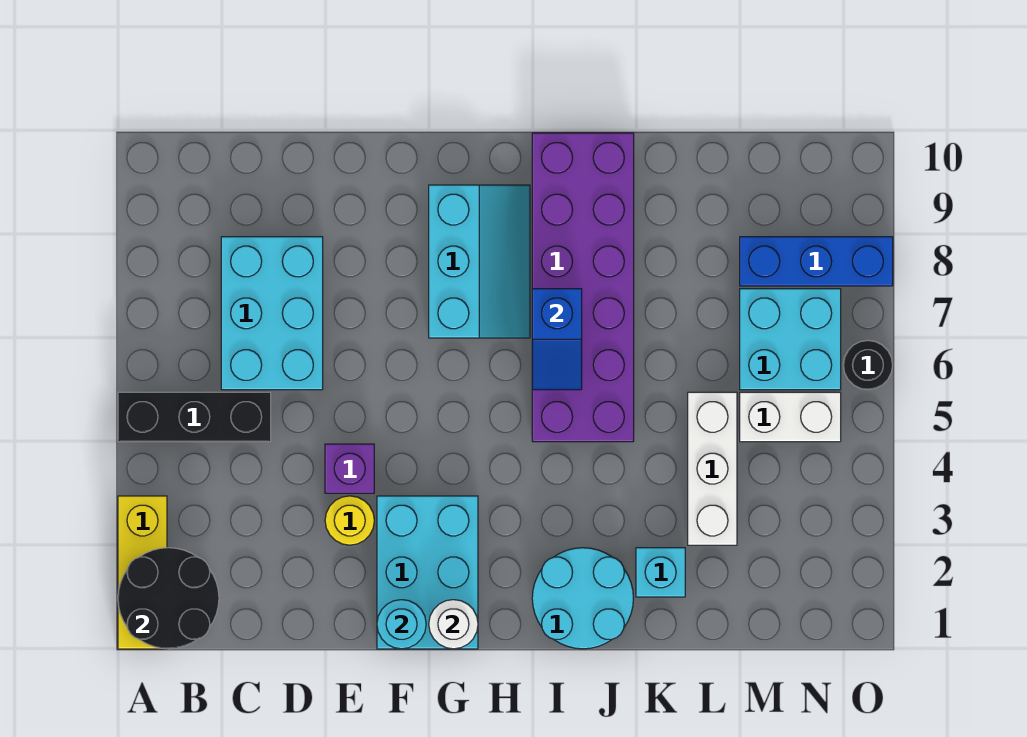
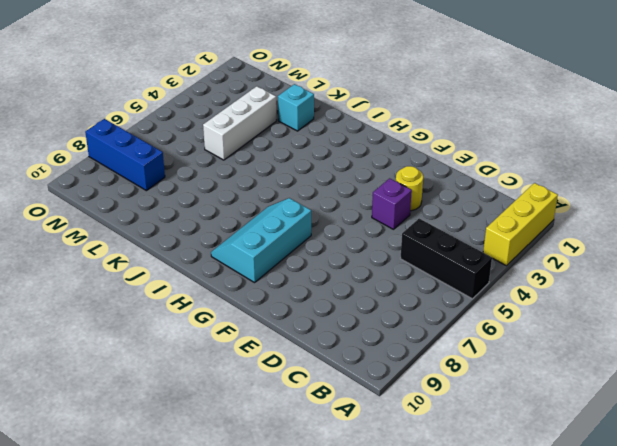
none -> cyan 2x3 brick [221,237,323,390]
none -> cyan 2x3 brick [377,496,478,649]
none -> cyan 2x2 round brick [532,548,633,649]

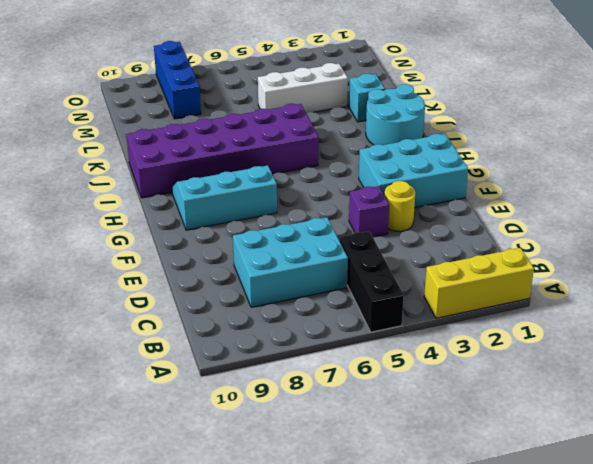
none -> white 1x2 brick [740,392,841,442]
none -> cyan 2x2 brick [740,289,841,390]
none -> black 1x1 round brick [843,340,893,390]

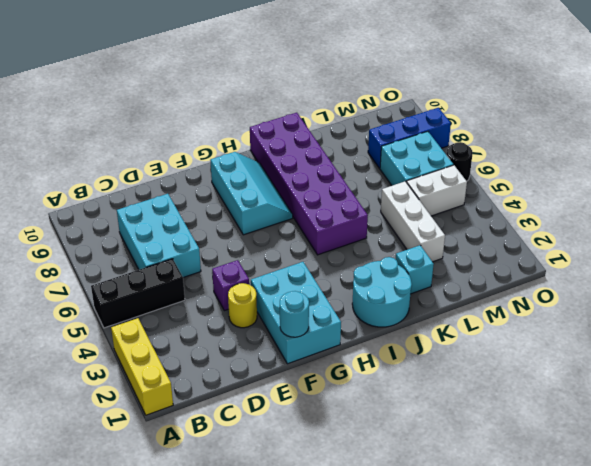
none -> black 2x2 round brick [118,548,219,649]
none -> white 1x1 round brick [429,600,478,649]
none -> blue 1x2 slope [532,289,582,390]

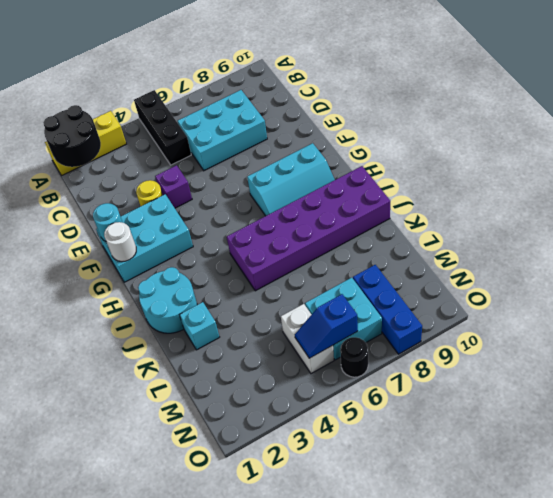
blue 1x2 slope [295,294,358,358] -> blue 1x2 slope moved to [532,289,582,390]
none -> white 1x3 brick [688,392,737,545]

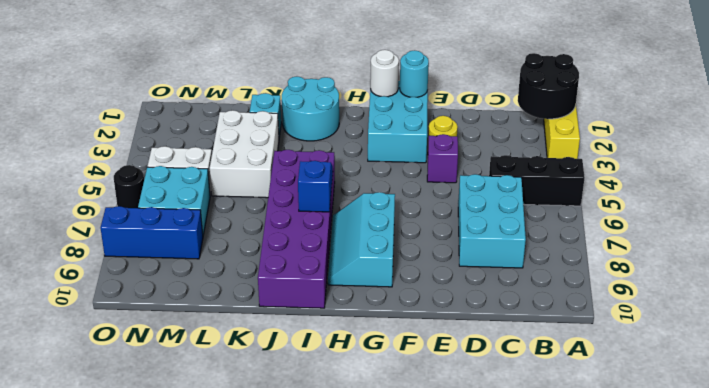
white 2x3 brick [210,110,279,198] -> white 1x3 brick [688,392,737,545]

